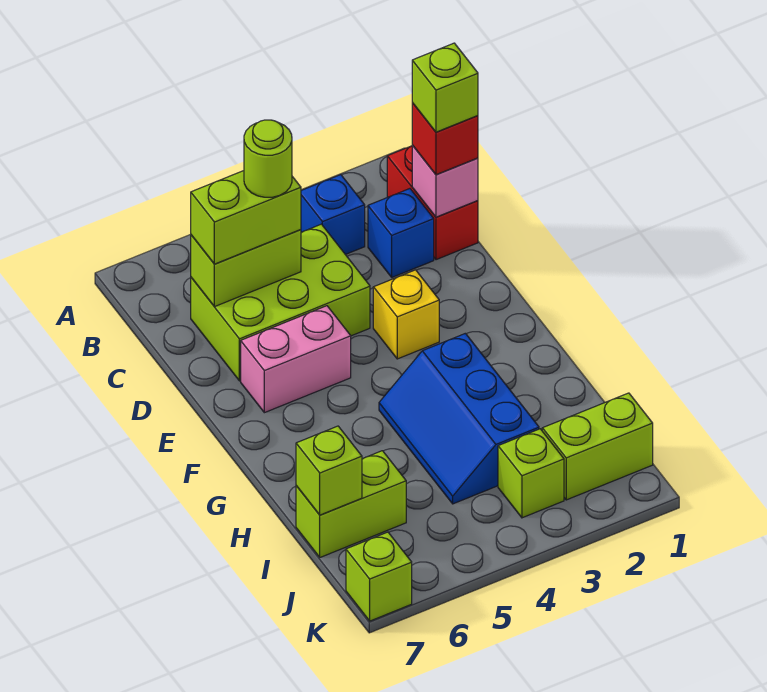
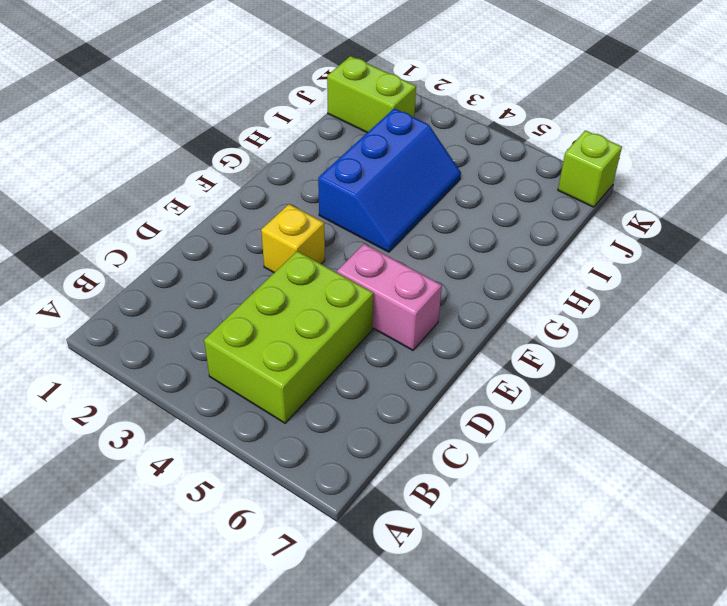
lime 2x3 brick [204,251,373,423] -> lime 2x3 brick turned to [191,224,370,381]
none -> red 1x2 brick [387,146,478,260]
none -> blue 1x1 brick [301,175,365,255]
none -> blue 1x1 brick [368,189,434,277]

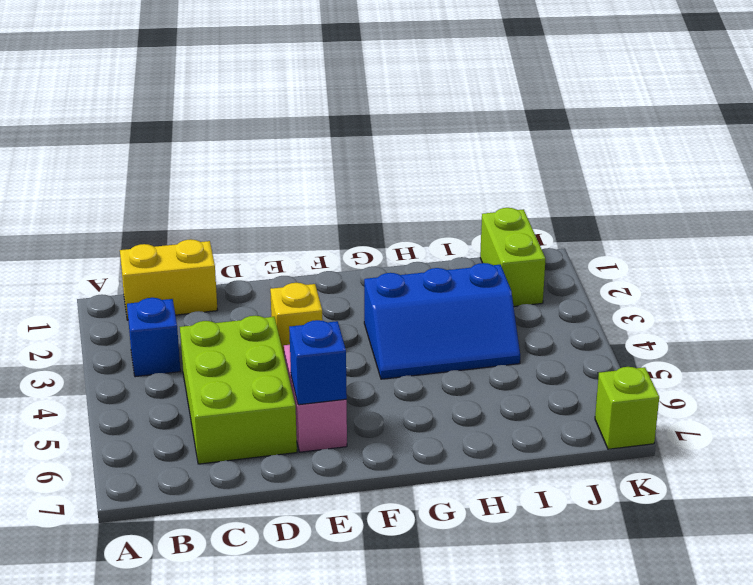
yellow 1x2 brick [120,239,217,320] -> red 1x2 brick [387,146,478,260]
blue 1x1 brick [289,320,347,405] -> blue 1x1 brick moved to [368,189,434,277]
none -> lime 1x2 brick [296,451,406,557]
none -> lime 1x1 brick [498,429,564,518]
none -> pink 1x1 brick [412,145,478,217]

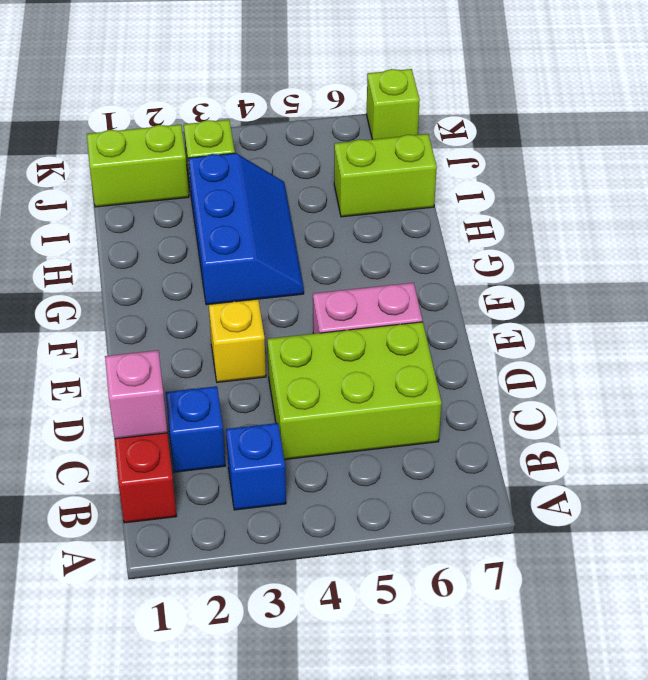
none -> lime 1x2 brick [191,230,301,307]
none -> lime 1x1 brick [296,426,362,515]
none -> red 1x1 brick [412,103,478,175]

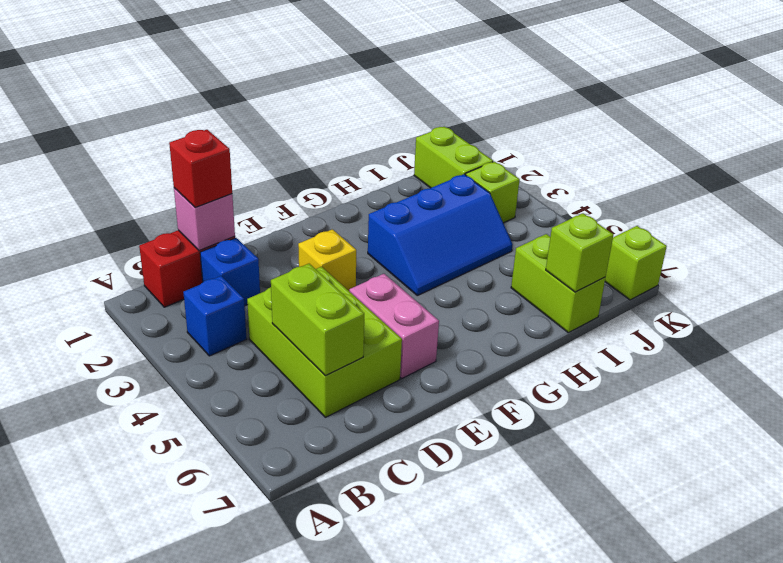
none -> lime 1x2 brick [191,171,301,264]
none -> lime 1x1 brick [412,43,478,132]
none -> lime 1x1 round brick [244,120,292,197]

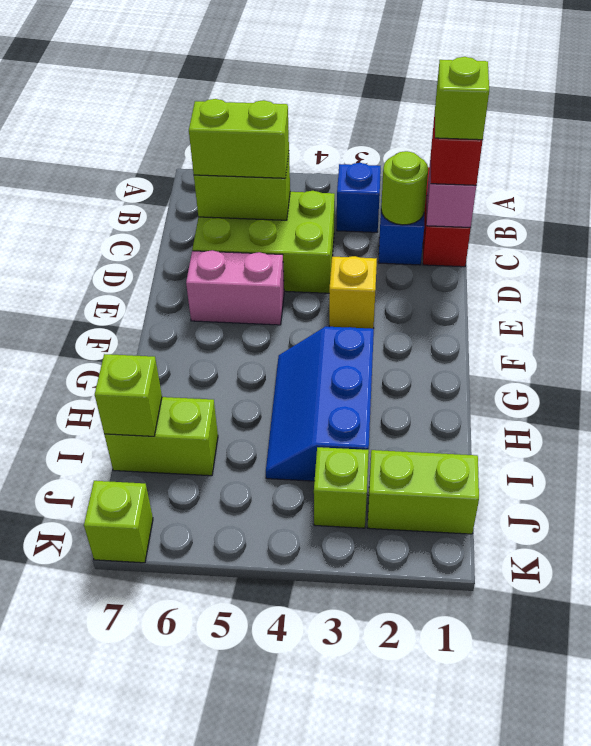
lime 1x1 round brick [381,151,428,225] -> lime 1x1 round brick moved to [244,120,292,197]

